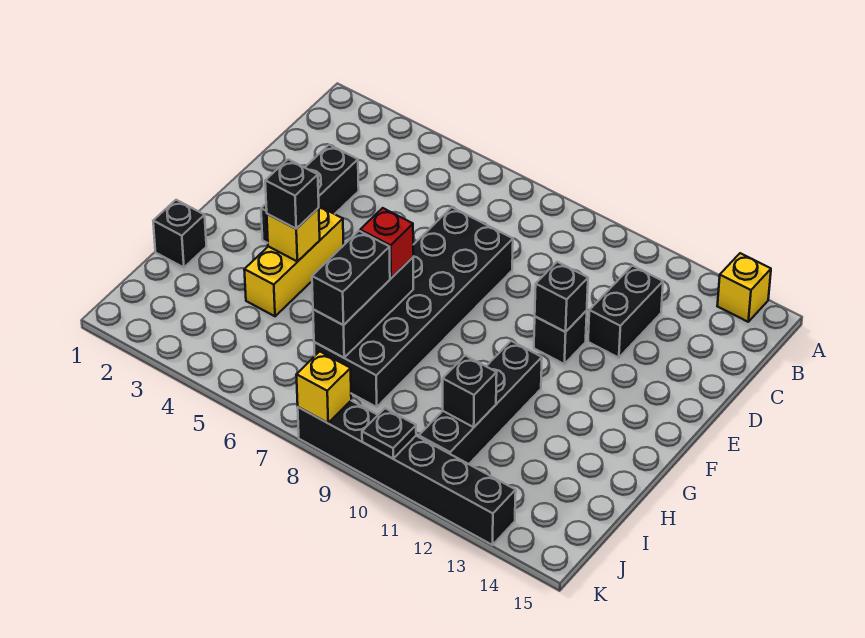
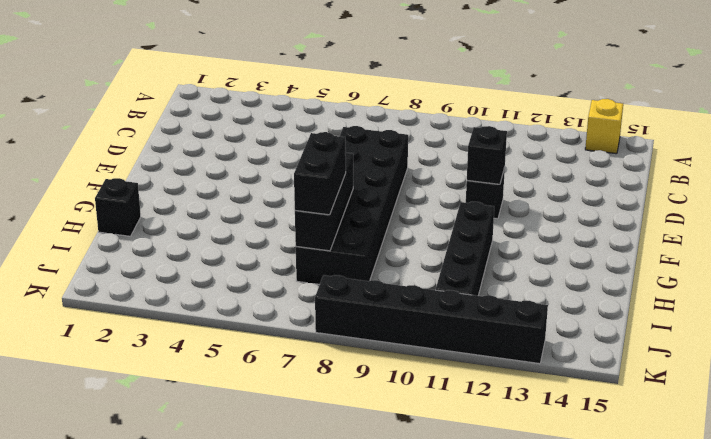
none -> black 1x2 brick [588,266,663,358]
none -> black 1x3 brick [261,145,359,243]
none -> yellow 1x3 brick [244,206,344,316]

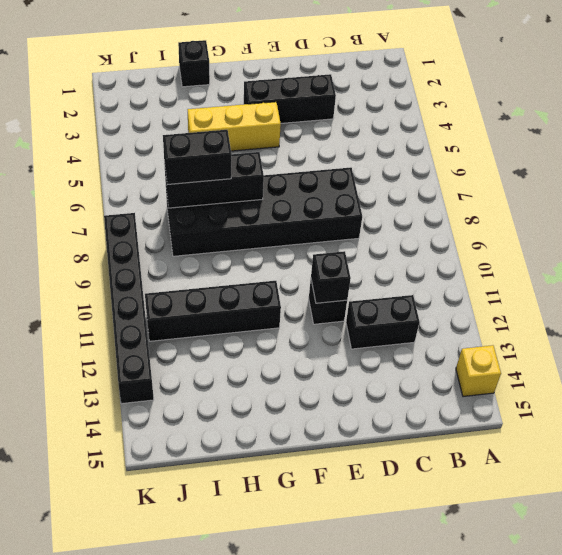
none -> yellow 1x1 brick [267,208,320,262]
none -> black 1x1 brick [443,356,497,427]
none -> yellow 1x1 brick [296,352,351,423]

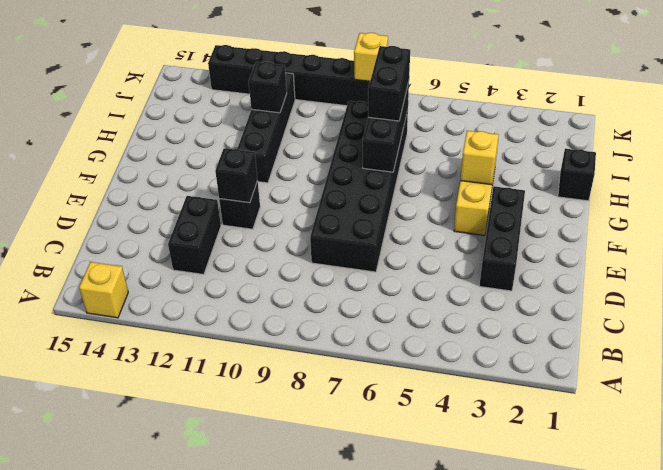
none -> black 1x1 plate [362,408,416,459]
none -> black 1x1 brick [265,159,319,229]
none -> red 1x1 brick [360,208,413,278]

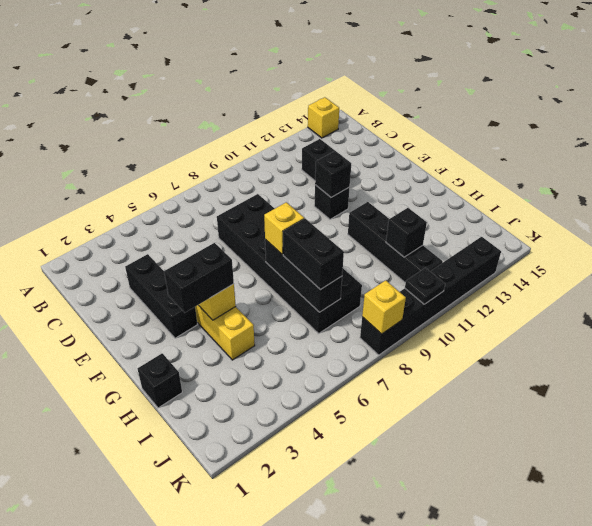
black 1x2 brick [164,243,234,313] -> black 1x1 brick [265,159,319,229]
yellow 1x1 brick [264,202,304,254] -> red 1x1 brick [360,208,413,278]

